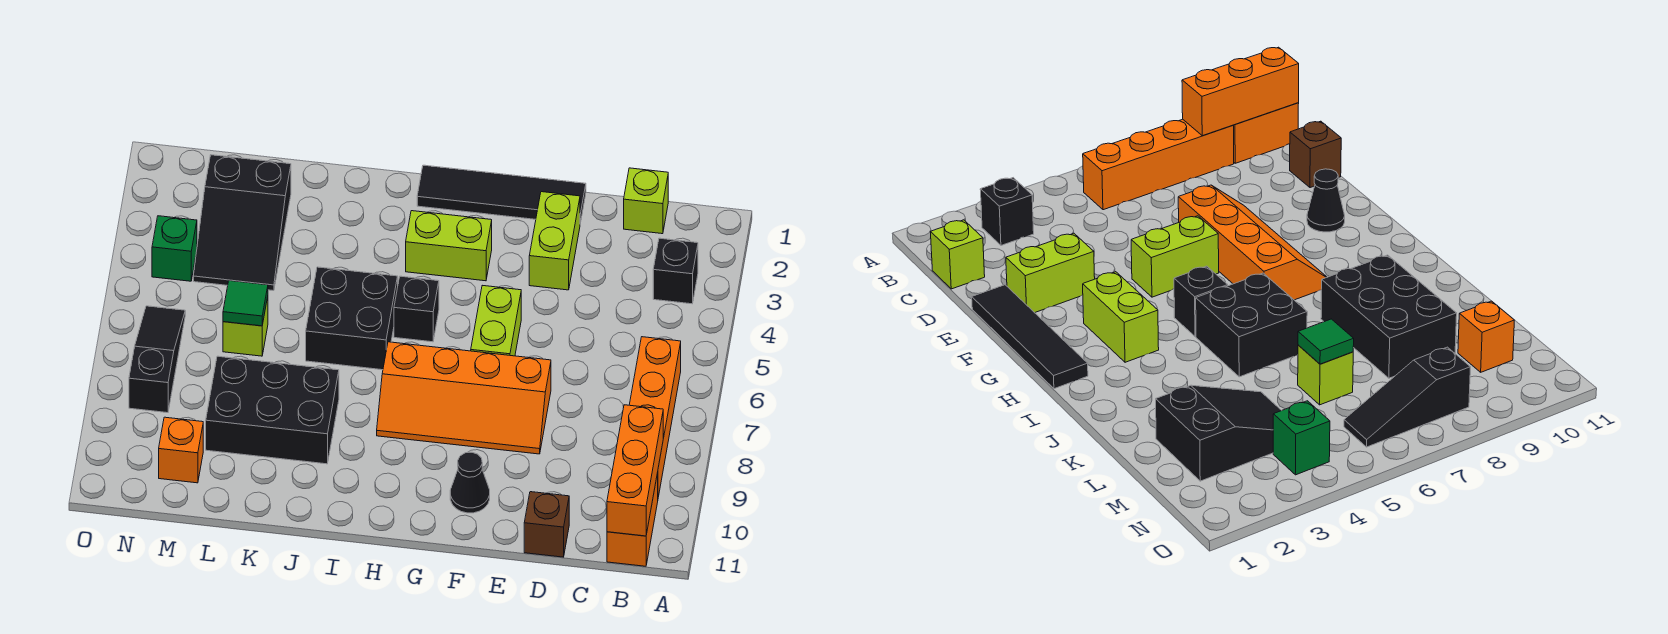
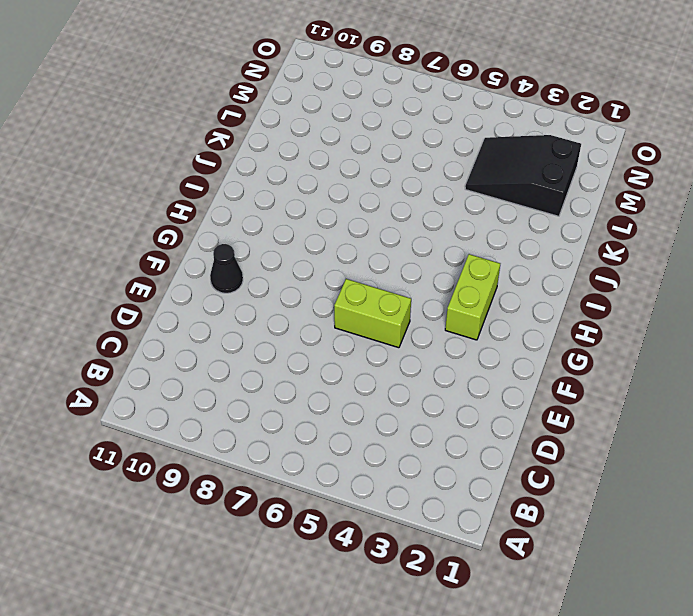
none -> black 1x1 brick [653,238,698,304]
none -> orange 1x4 brick [629,337,681,497]
none -> orange 1x2 brick [607,473,658,566]

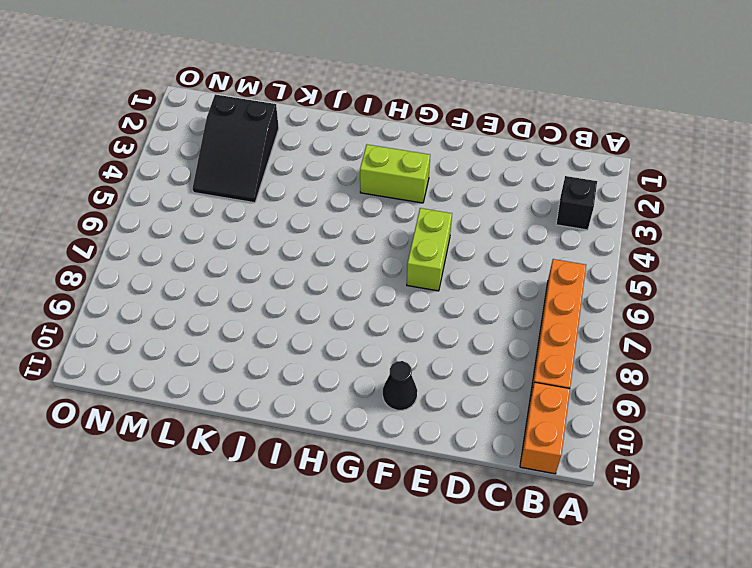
none -> lime 1x1 brick [624,168,668,234]
none -> brown 1x1 brick [524,492,569,557]
none -> black 1x4 tile [417,165,586,223]

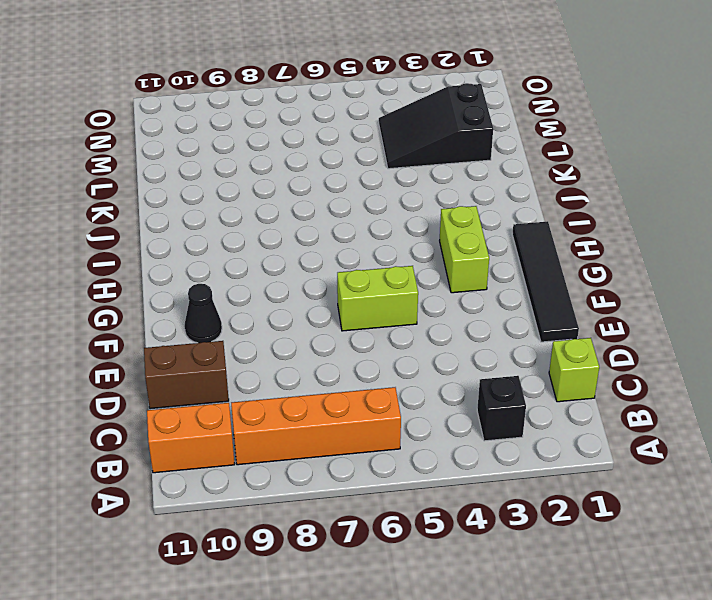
brown 1x2 brick [144,341,229,409] -> brown 1x1 brick [524,492,569,557]
none -> lime 1x2 brick [529,192,580,290]
none -> orange 2x4 slope [377,342,551,454]
none -> black 1x1 brick [394,276,439,342]

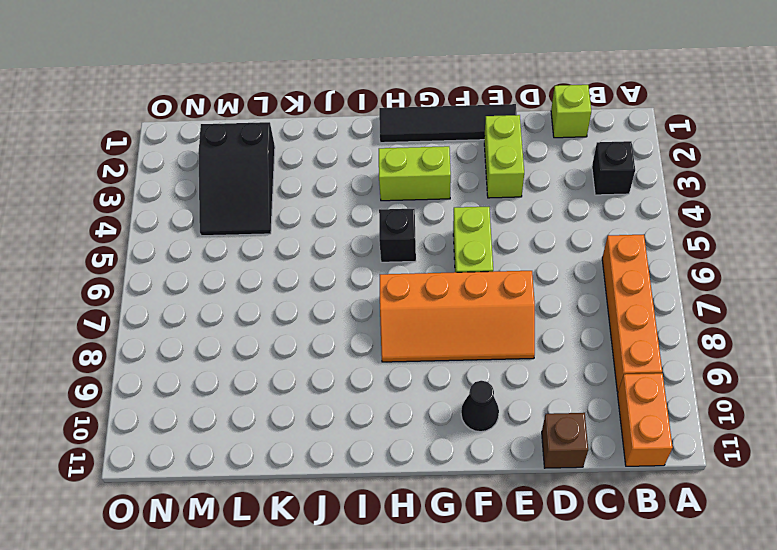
none -> black 2x2 brick [306,267,398,370]
none -> black 2x3 brick [206,356,339,464]
none -> lime 1x1 brick [223,297,268,356]

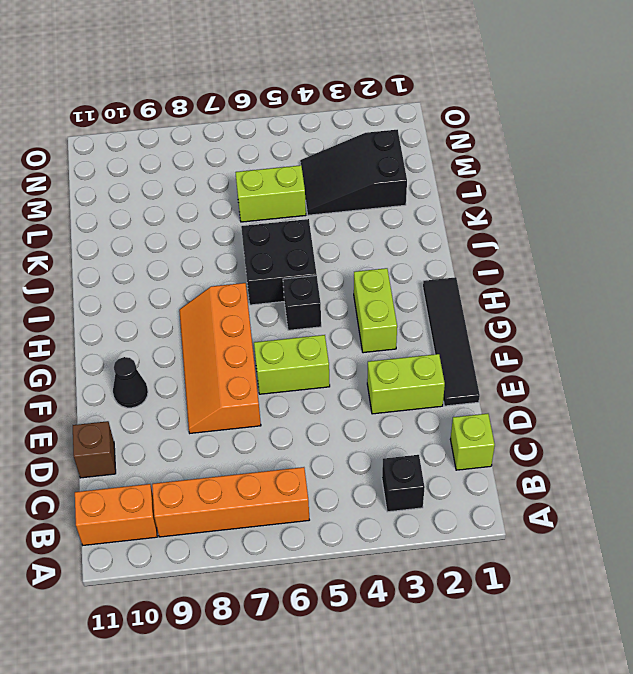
lime 1x2 brick [235,165,306,222] -> lime 1x1 brick [223,297,268,356]
none -> black 2x3 brick [206,356,339,464]
none -> orange 1x1 brick [159,417,203,483]
none -> green 1x1 brick [152,216,197,281]

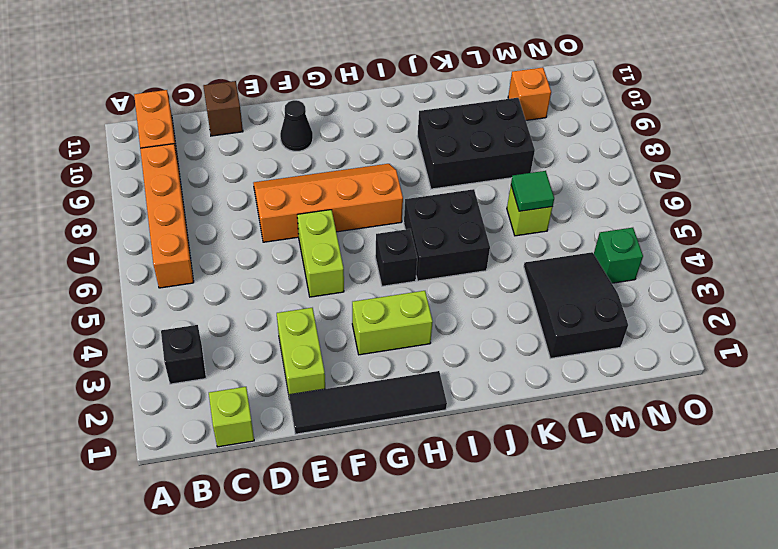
none -> black 1x3 slope [129,306,185,413]
none -> orange 1x3 brick [607,405,663,536]

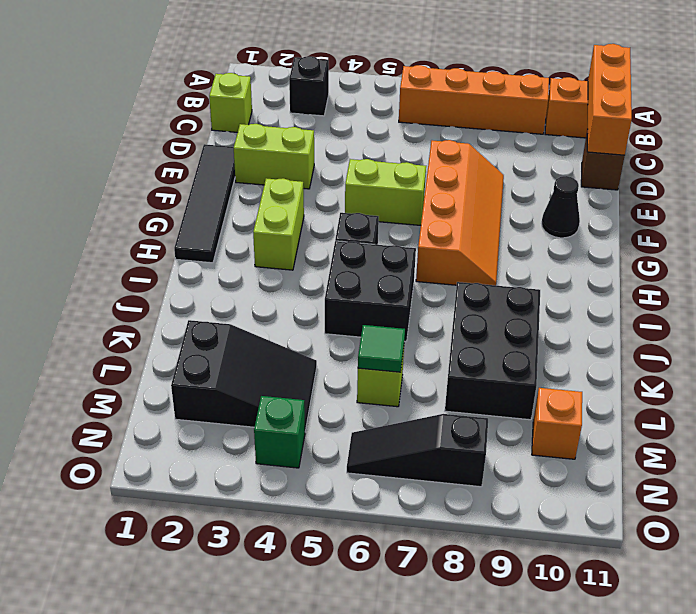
orange 1x3 brick [587,44,632,155] -> orange 1x3 brick turned to [607,405,663,536]

